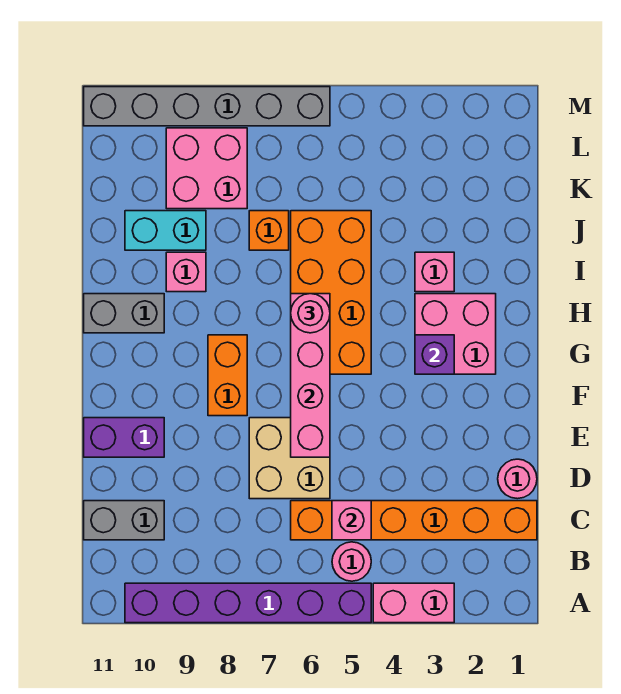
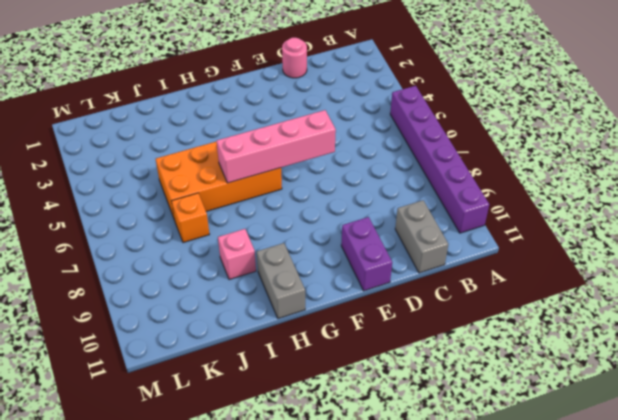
none -> pink 1x2 brick [373,583,454,623]
none -> pink 1x1 round brick [332,542,371,581]
none -> orange 1x6 brick [291,501,537,540]

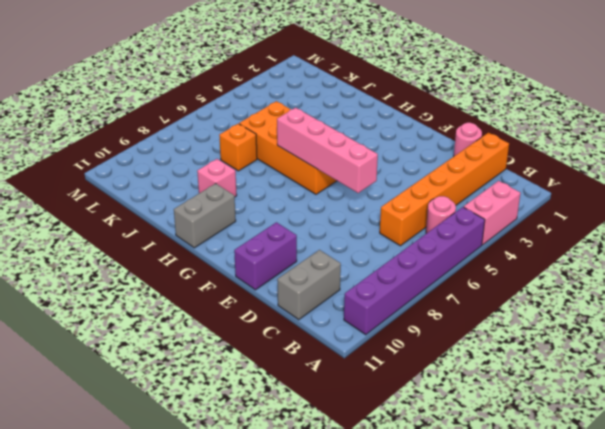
none -> tan 2x2 brick [249,418,330,499]
none -> orange 1x2 brick [208,335,247,416]
none -> pink 2x2 brick [415,294,496,374]

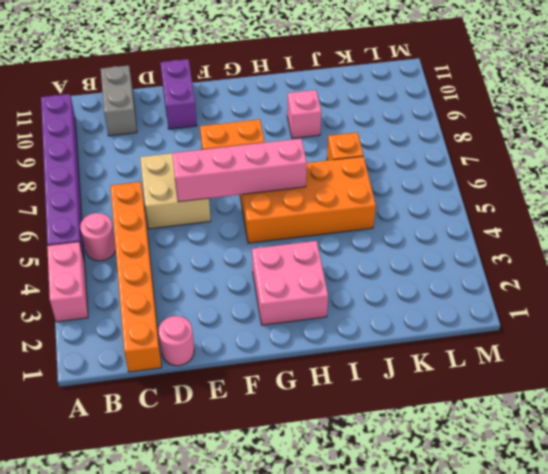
none -> grey 1x2 brick [84,294,164,333]
none -> pink 1x1 brick [415,252,454,292]
none -> cyan 1x2 brick [125,211,206,250]

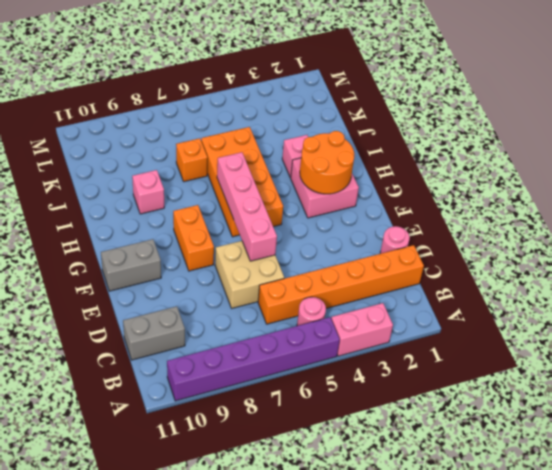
grey 1x2 brick [101,239,161,291] -> grey 1x2 brick moved to [84,294,164,333]
orange 2x2 round brick [300,131,354,194] -> purple 1x1 brick [415,335,454,374]
none -> purple 1x2 brick [84,418,164,457]
none -> cyan 1x2 brick [125,211,206,250]
none -> pink 2x2 brick [166,128,247,209]

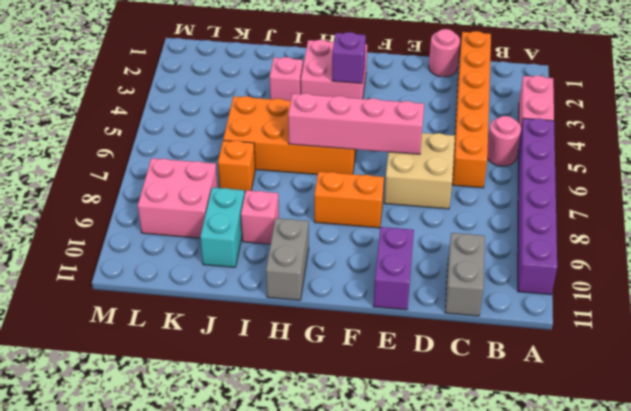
none -> grey 1x6 brick [84,87,330,126]
none -> pink 1x1 brick [332,501,371,540]
none -> pink 1x1 round brick [291,294,330,333]

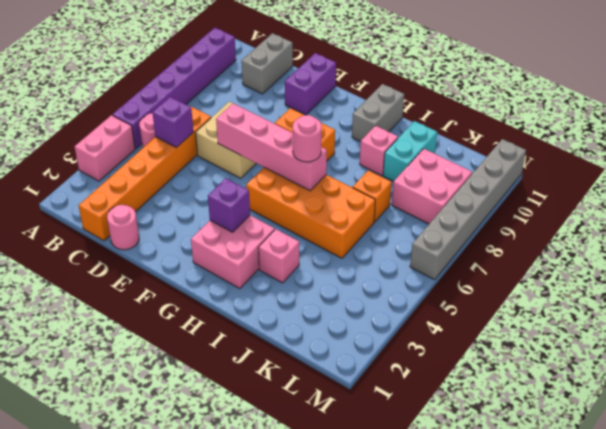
purple 1x1 brick [152,97,193,148] -> pink 1x1 brick [332,501,371,540]

